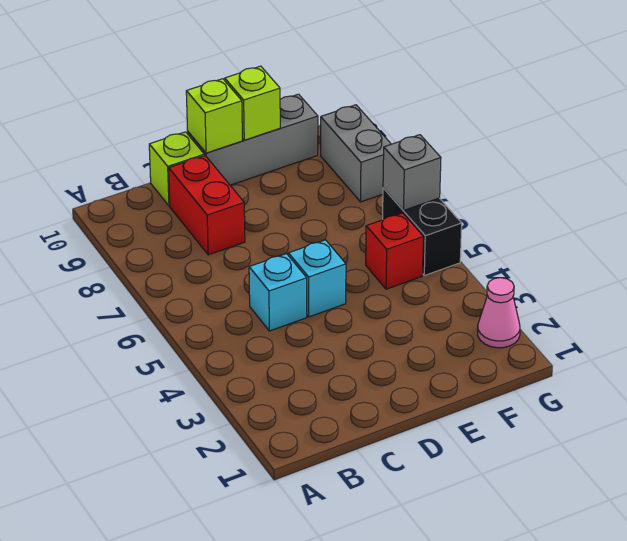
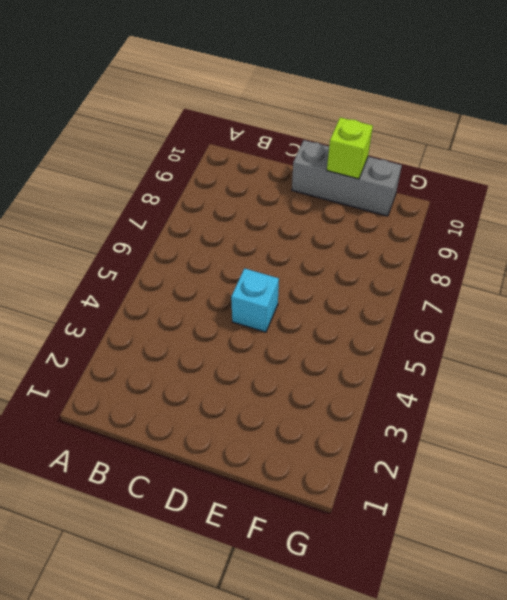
none -> cyan 1x1 brick [249,254,307,331]
none -> red 1x2 brick [169,155,245,255]
none -> lime 1x1 brick [149,132,204,206]

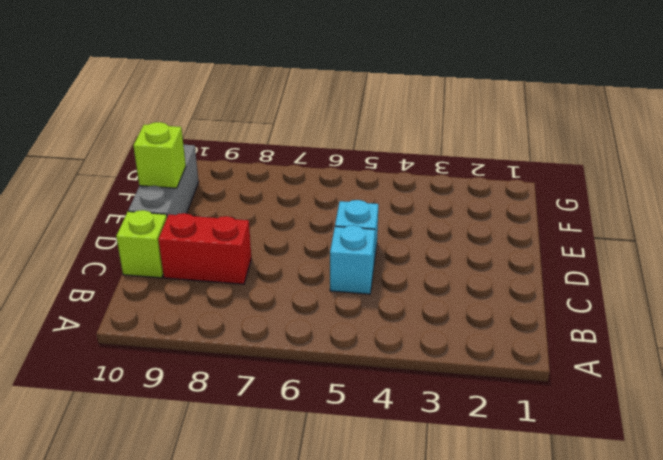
none -> red 1x1 brick [366,213,423,289]
none -> pink 1x1 cone [478,278,520,348]
none -> black 1x2 brick [383,188,462,275]

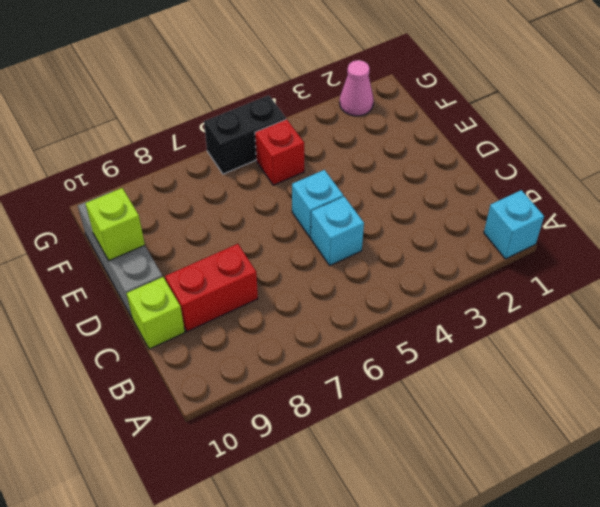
cyan 1x1 brick [484,190,544,259] -> none
none -> grey 1x2 brick [321,105,391,202]
none -> lime 1x1 brick [186,79,242,153]
none -> grey 1x1 brick [383,135,441,211]

